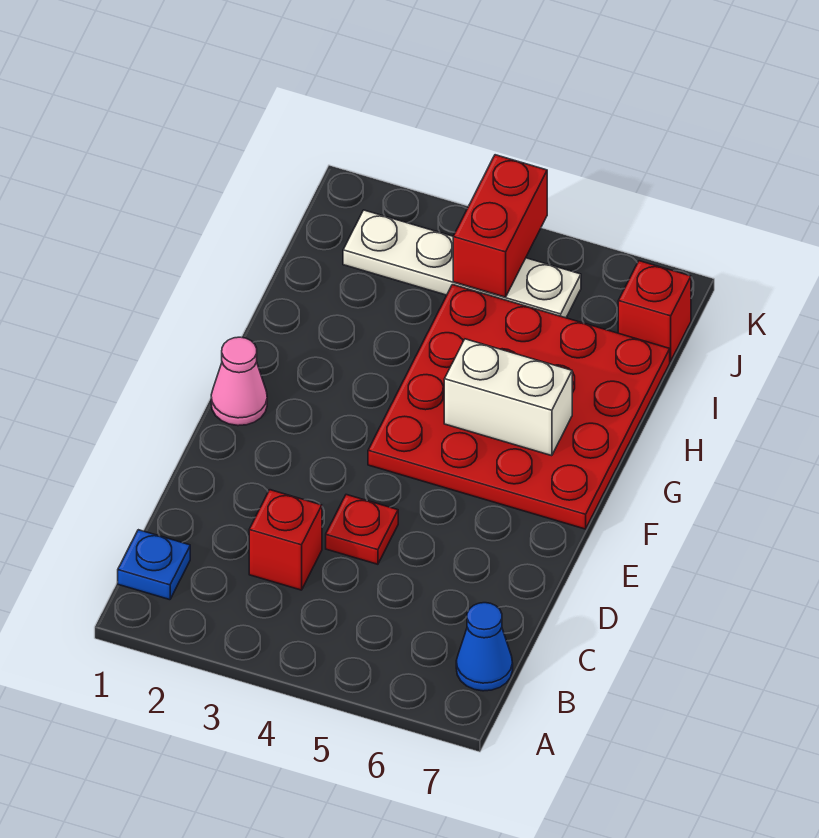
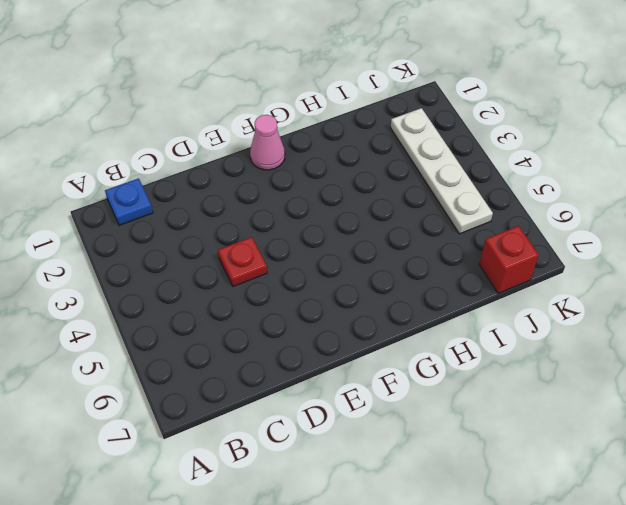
none -> blue 1x1 cone [456,603,513,691]
none -> red 1x1 brick [249,490,322,590]

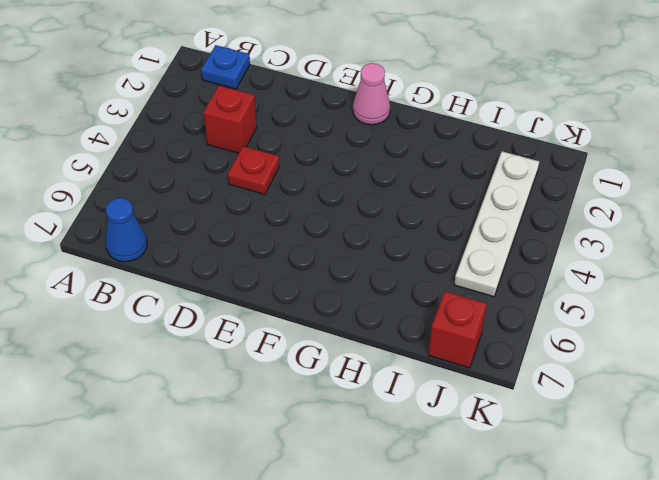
none -> red 4x4 plate [368,285,670,529]
none -> white 1x2 brick [444,339,572,456]

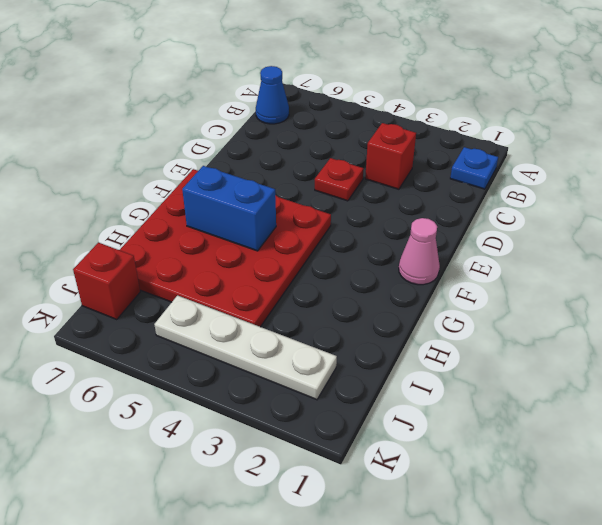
blue 1x2 brick [182,166,276,251] -> white 1x2 brick [444,339,572,456]
none -> red 1x2 brick [453,155,547,297]

